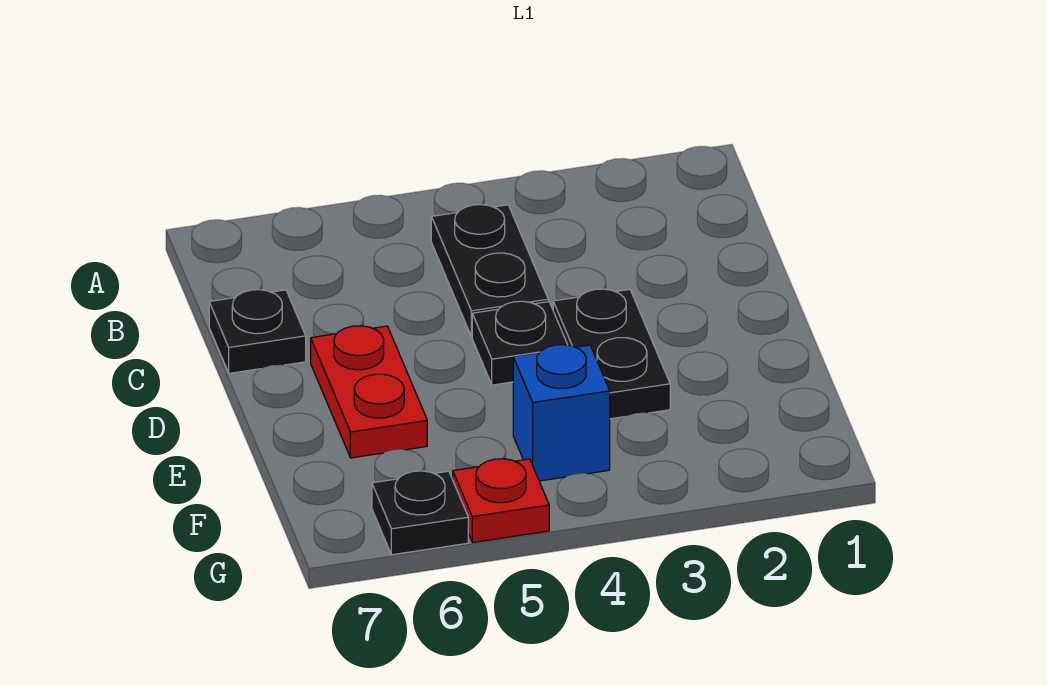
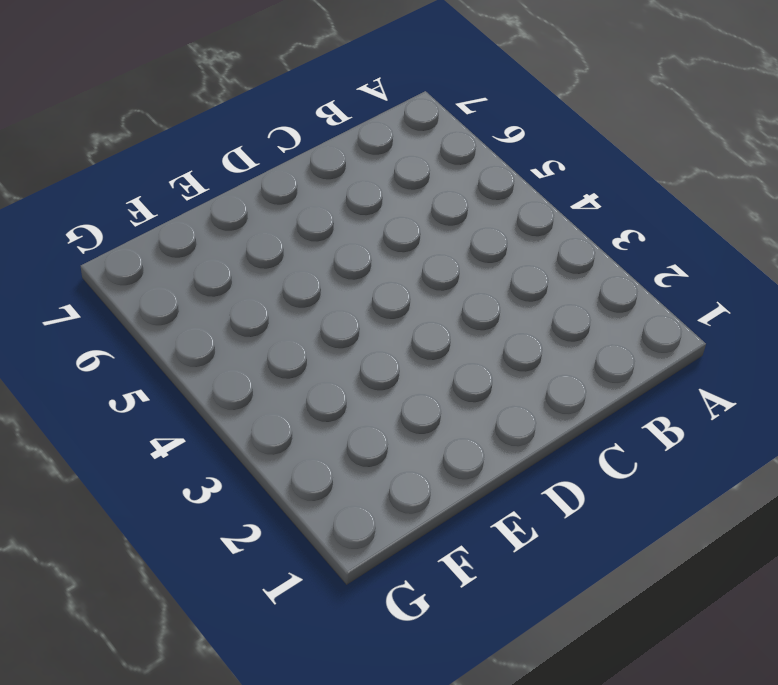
none -> black 1x2 plate [431,205,548,337]
none -> black 1x1 plate [209,290,306,373]

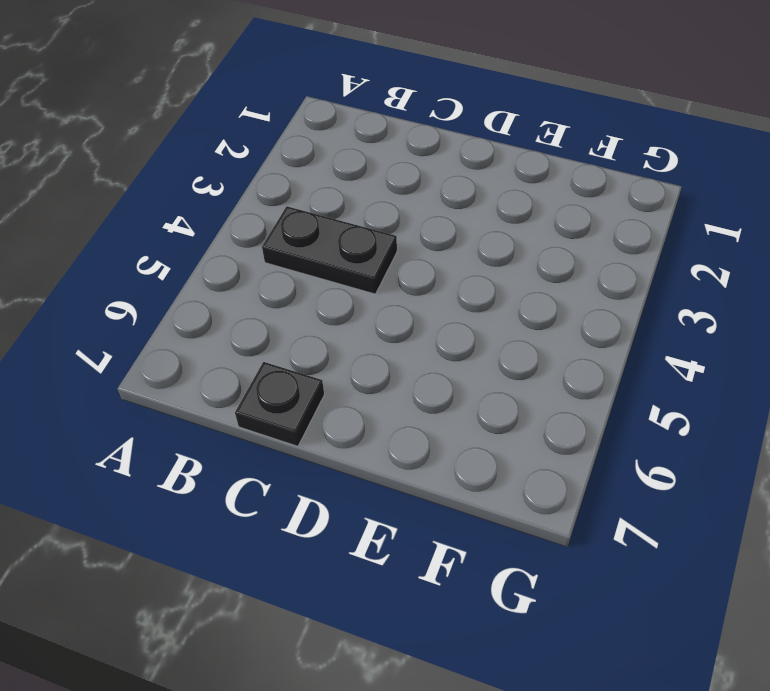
none -> black 1x2 plate [553,289,670,419]
none -> black 1x1 plate [472,301,568,385]

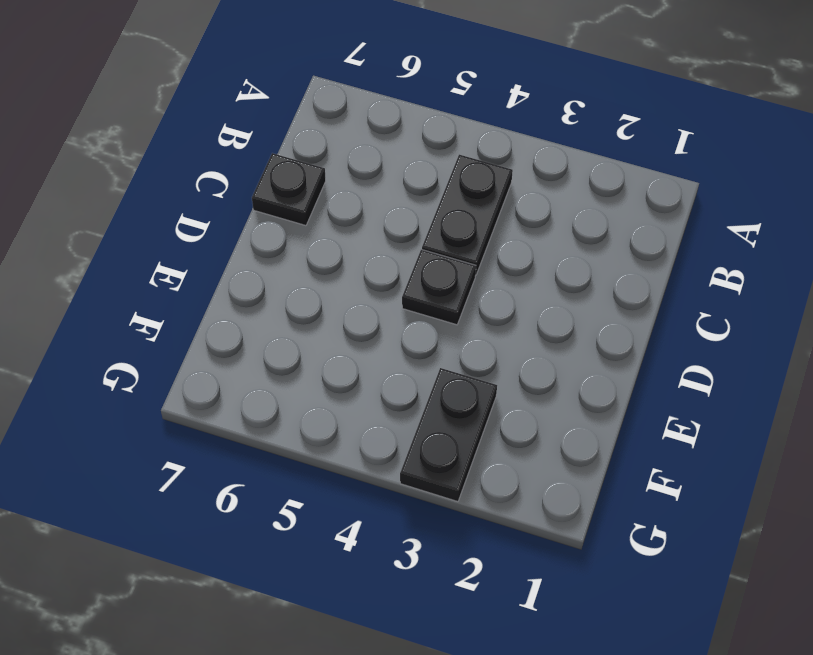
black 1x2 plate [400,368,497,502] -> black 1x2 plate moved to [553,289,670,419]
none -> red 1x2 plate [311,326,427,458]
none -> blue 1x1 brick [513,345,610,481]

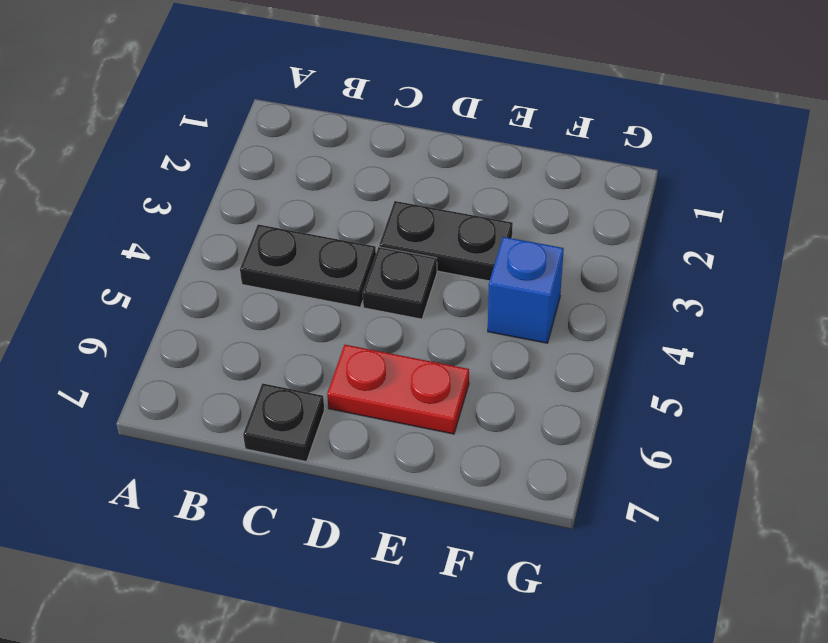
none -> red 1x1 plate [453,459,549,543]
none -> black 1x1 plate [372,471,468,555]

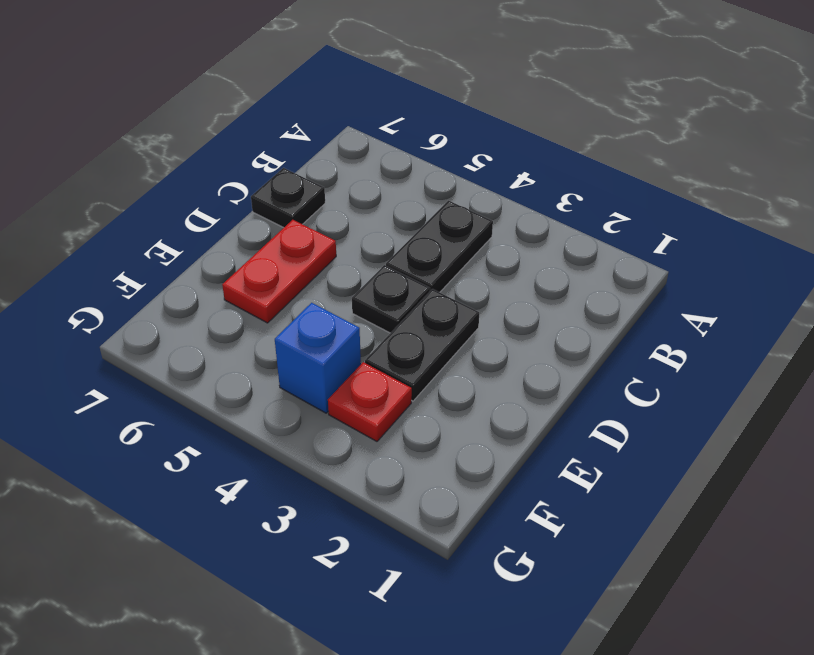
red 1x1 plate [328,362,412,441] -> red 1x1 plate moved to [453,459,549,543]
none -> black 1x1 plate [372,471,468,555]

